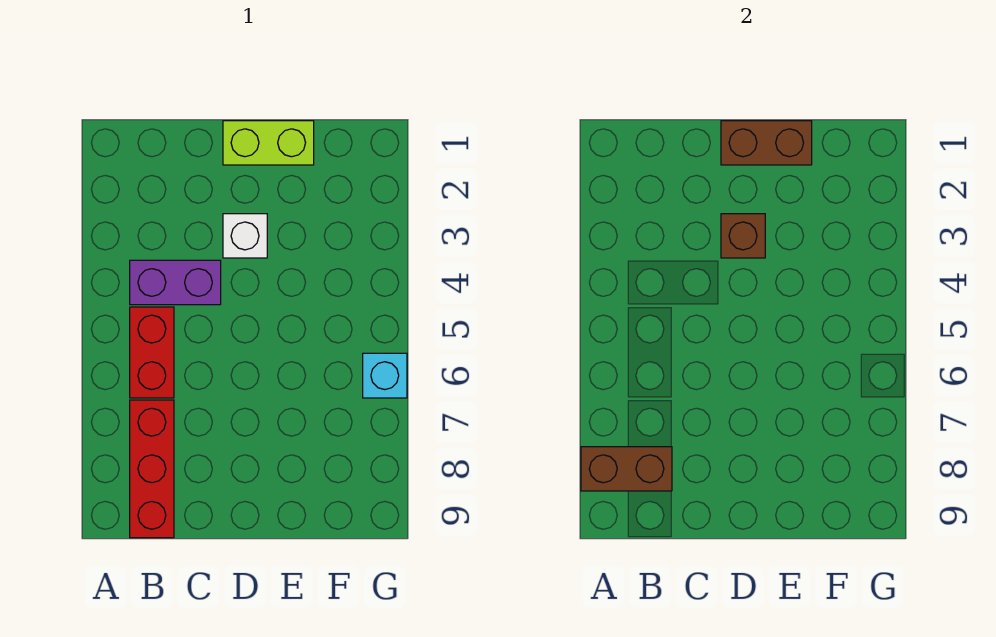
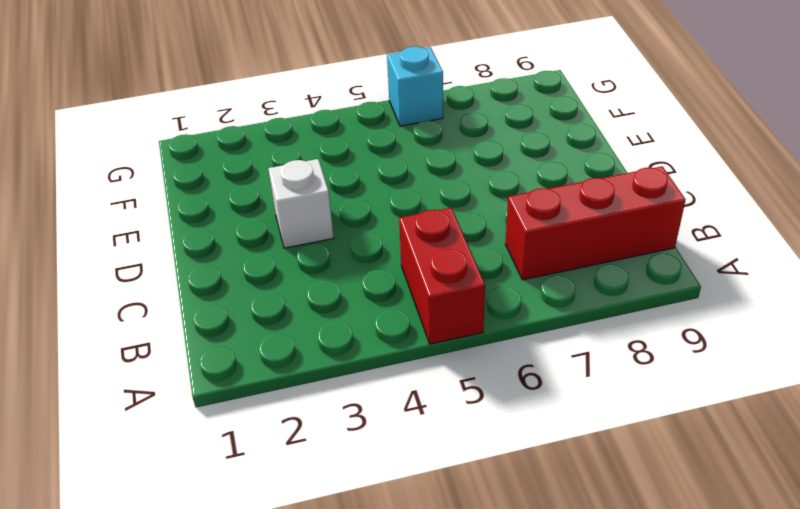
red 1x2 brick [399,208,485,344] -> red 1x2 brick turned to [130,307,174,398]
none -> purple 1x2 brick [130,260,221,305]
none -> lime 1x2 brick [223,121,314,165]

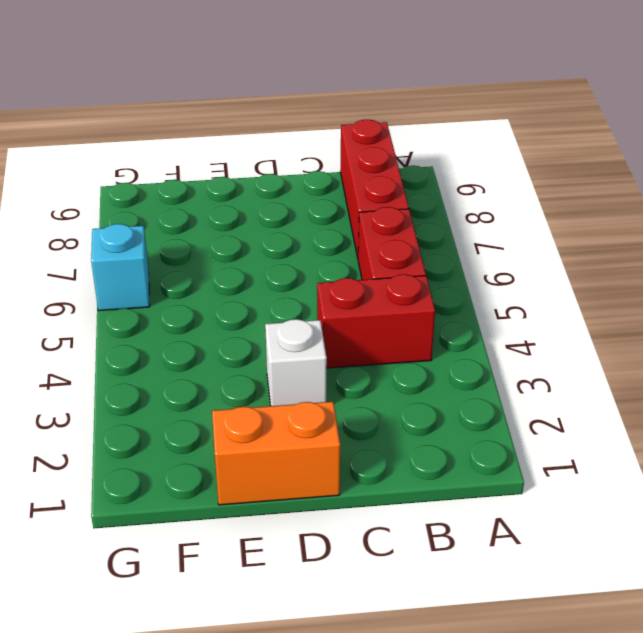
red 1x2 brick [317,274,435,368] -> purple 1x2 brick [130,260,221,305]
orange 1x2 brick [212,402,340,505] -> lime 1x2 brick [223,121,314,165]
none -> brown 1x2 brick [581,447,672,491]
none -> brown 1x2 brick [721,121,812,165]

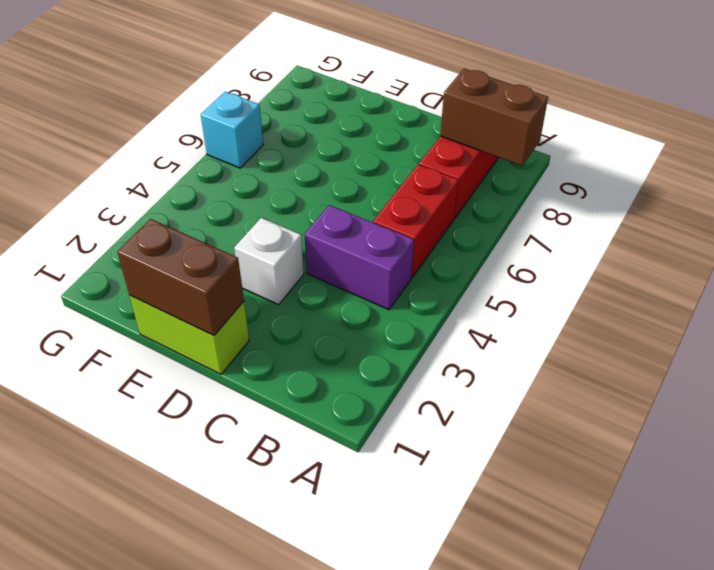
none -> brown 1x1 brick [721,214,765,258]

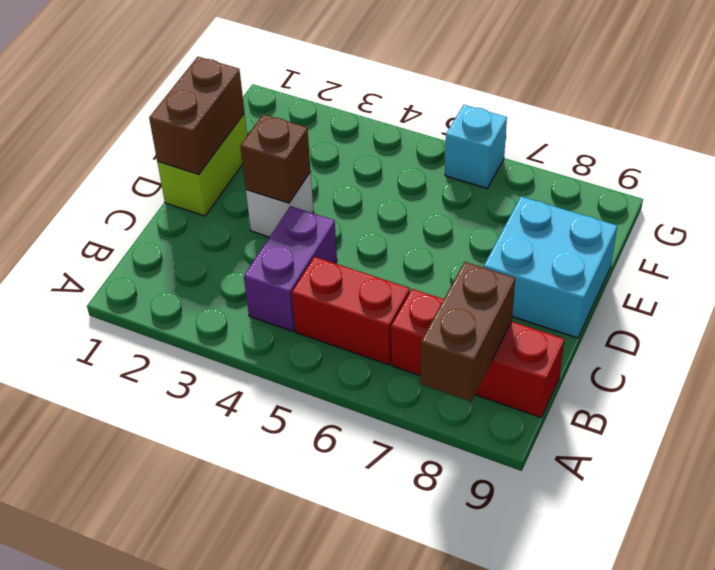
cyan 2x2 brick [484,197,617,338] -> none

